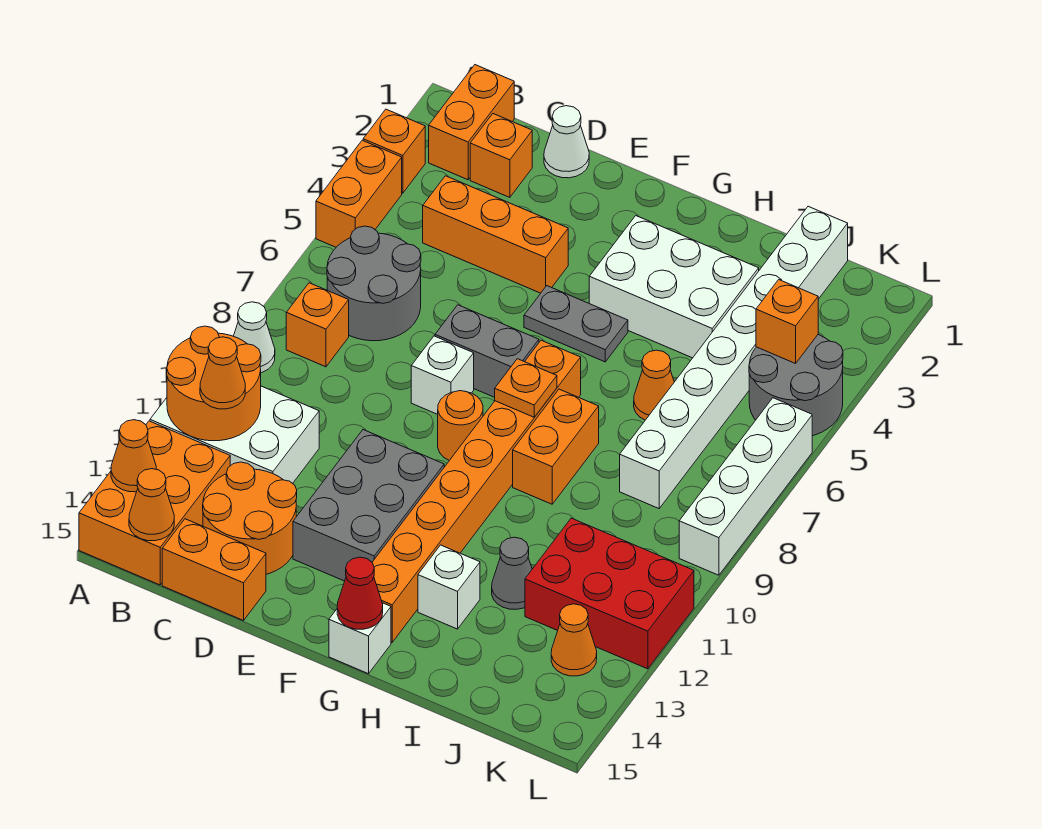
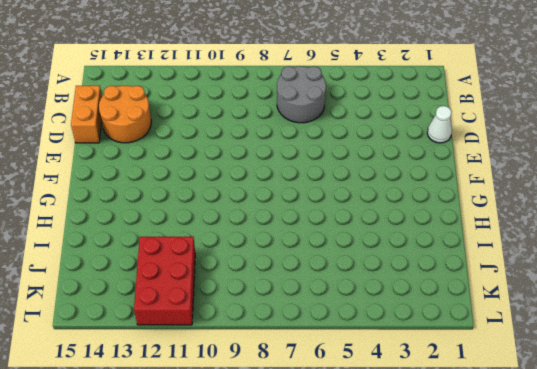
none -> orange 1x1 brick [363,109,425,193]
none -> orange 1x2 brick [316,140,402,247]
none -> white 1x1 cone [234,302,275,373]
none -> white 2x3 brick [150,386,319,483]

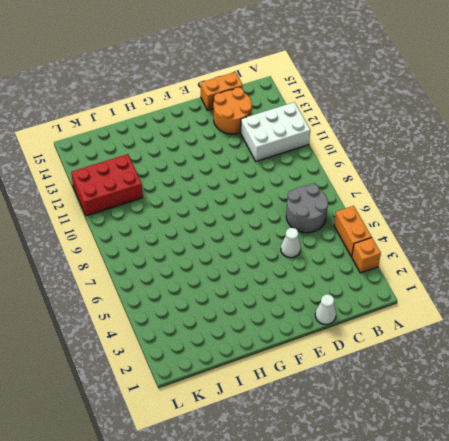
white 1x1 cone [281,228,301,258] -> white 1x1 cone moved to [234,302,275,373]
none -> orange 2x3 brick [79,421,230,585]
none -> orange 1x2 brick [429,65,514,180]
none -> orange 1x1 brick [286,283,349,367]
none -> orange 1x1 brick [470,114,532,197]

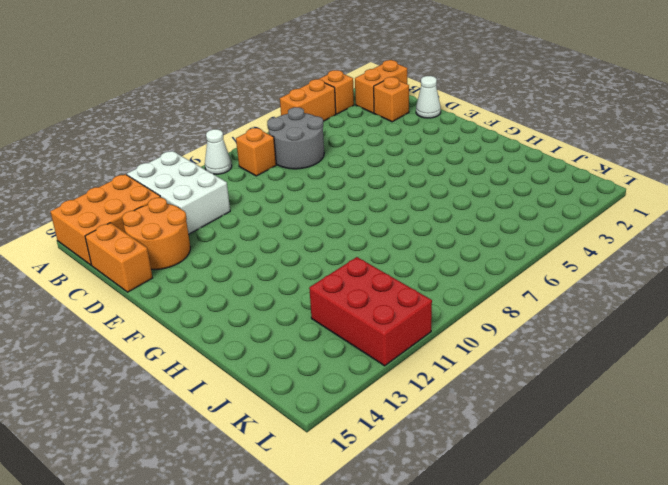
none -> orange 1x3 brick [423,176,568,293]
none -> grey 1x2 brick [435,305,539,397]
none -> white 1x1 brick [411,336,474,414]
none -> grey 2x3 brick [293,430,444,581]

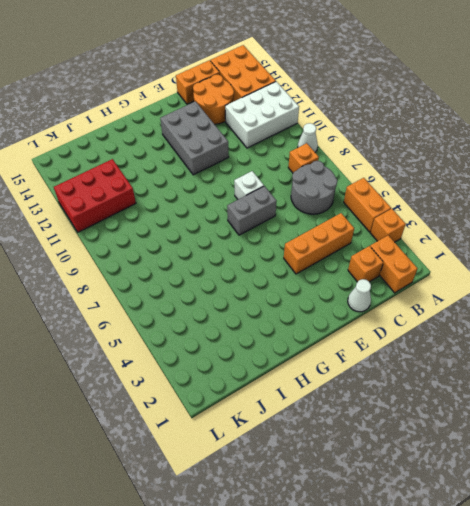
none -> grey 1x2 plate [524,286,628,362]
none -> orange 1x1 round brick [438,391,483,460]
none -> white 2x3 brick [589,216,759,358]
none -> orange 1x8 brick [372,340,581,642]

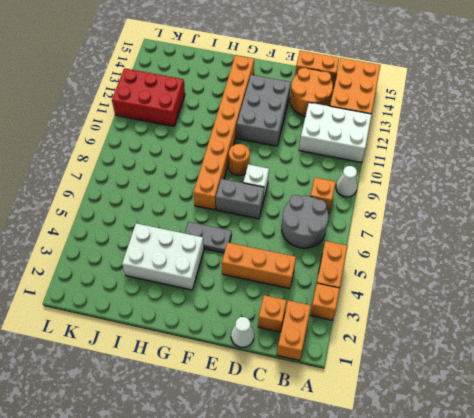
none -> white 1x1 brick [329,603,391,674]
none -> orange 1x2 brick [513,389,599,504]
none -> white 1x1 brick [418,545,480,629]
none -> orange 1x1 cone [634,350,674,420]

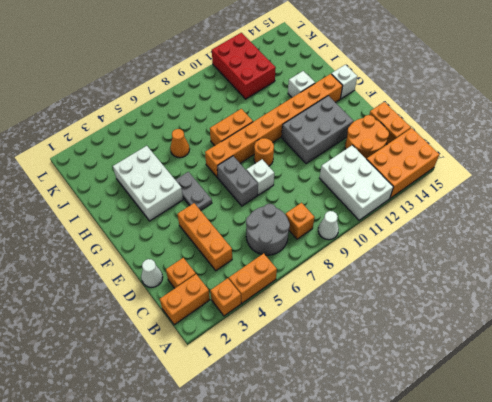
none -> grey 1x1 cone [492,537,532,609]
none -> white 1x8 brick [620,206,848,508]
none -> grey 2x2 round brick [749,335,843,436]
none -> orange 1x1 cone [551,604,597,676]

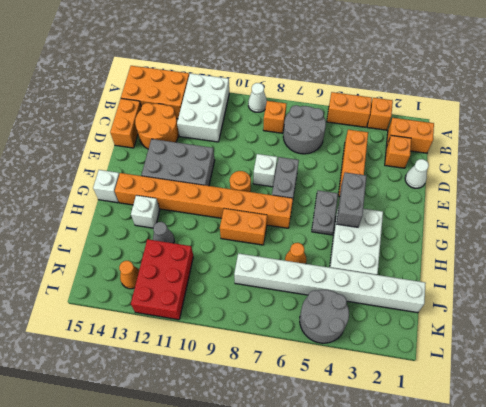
grey 1x2 brick [337,172,366,227] -> none
none -> white 1x4 brick [679,398,812,575]
none -> orange 2x2 round brick [167,326,261,441]
none -> orange 1x1 cone [111,420,156,492]
none -> orange 1x1 cone [129,469,174,541]

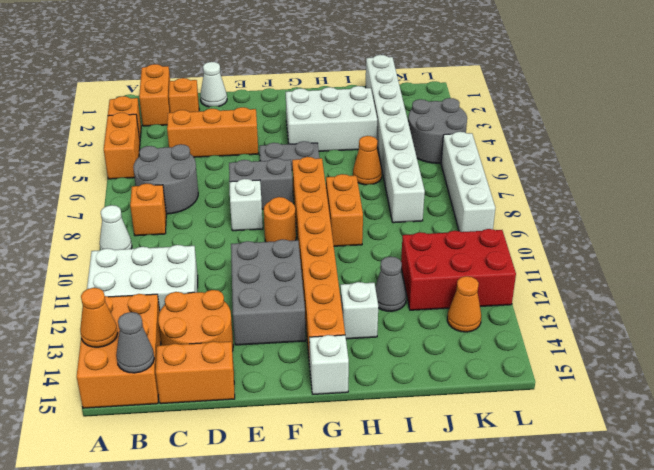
grey 1x1 cone [116,312,154,373] -> orange 1x1 cone [129,469,174,541]
none -> orange 2x2 round brick [167,326,261,441]
none -> orange 1x1 plate [495,359,557,417]
none -> red 1x1 cone [337,557,383,629]
none -> orange 1x1 brick [756,280,818,364]

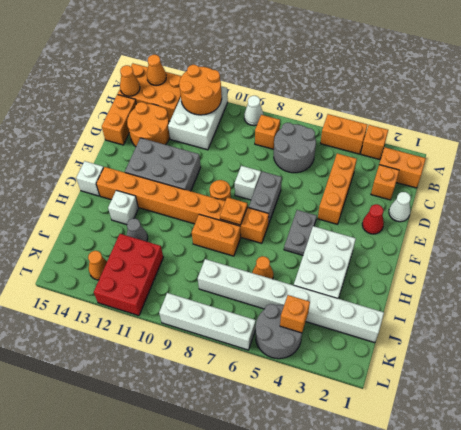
red 1x1 cone [362,204,384,234] -> red 1x1 cone moved to [337,557,383,629]
none -> orange 1x1 cone [200,337,245,409]

